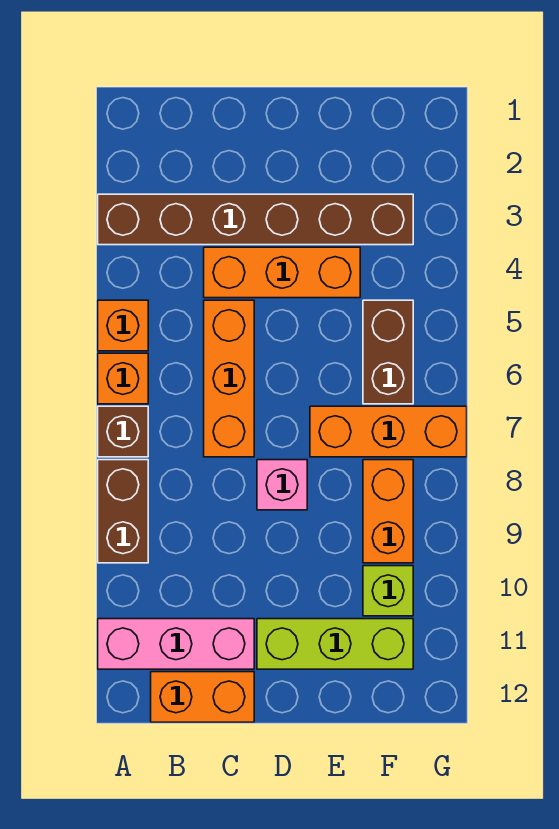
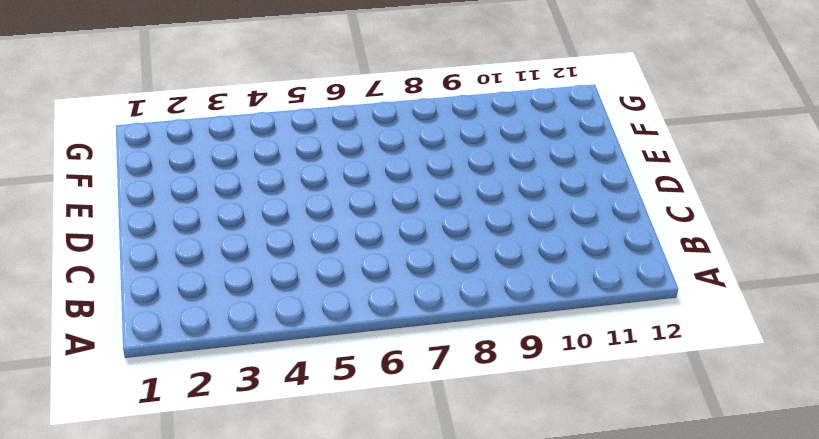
none -> brown 1x6 brick [98,194,413,245]
none -> orange 1x1 brick [98,300,148,351]
none -> orange 1x1 brick [98,353,148,404]

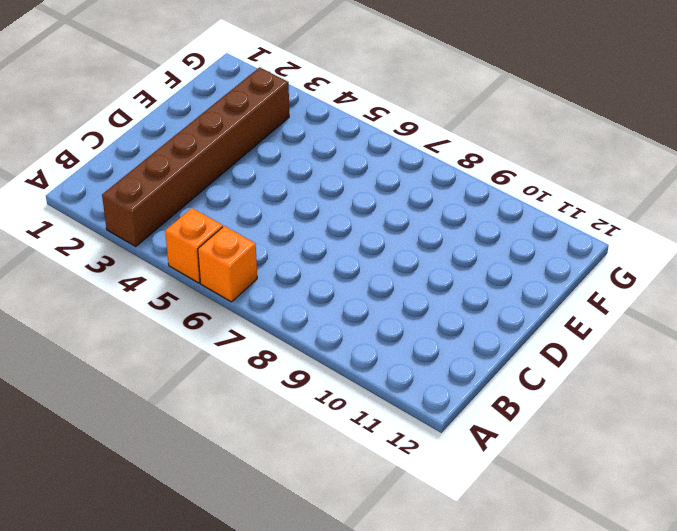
none -> brown 1x1 brick [98,406,148,457]
none -> brown 1x2 brick [98,460,148,563]
none -> pink 1x3 brick [98,619,254,669]

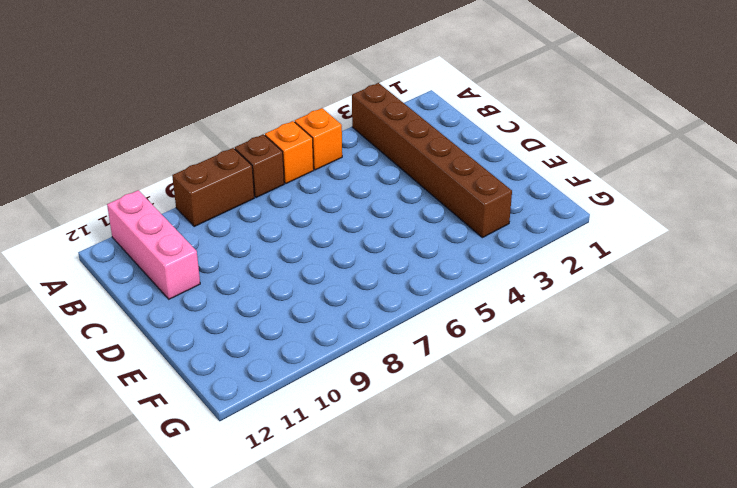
none -> orange 1x2 brick [151,672,254,722]
none -> orange 1x3 brick [204,247,360,298]
none -> orange 1x3 brick [204,300,254,457]

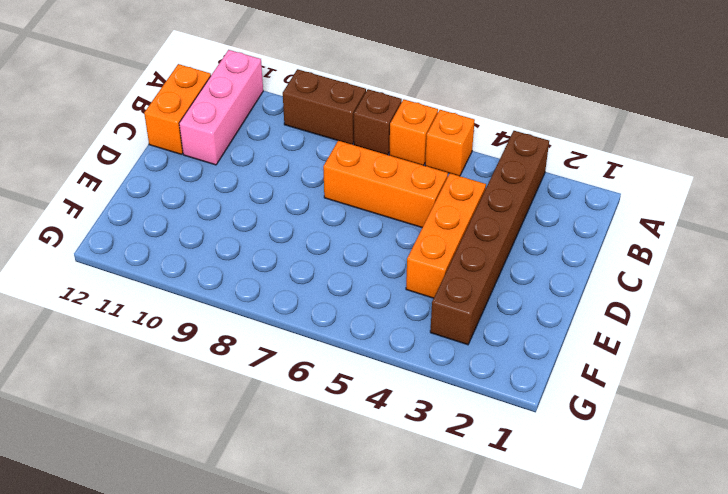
none -> pink 1x1 brick [257,460,307,510]
none -> lime 1x3 brick [257,619,413,669]
none -> orange 1x3 brick [310,406,467,457]

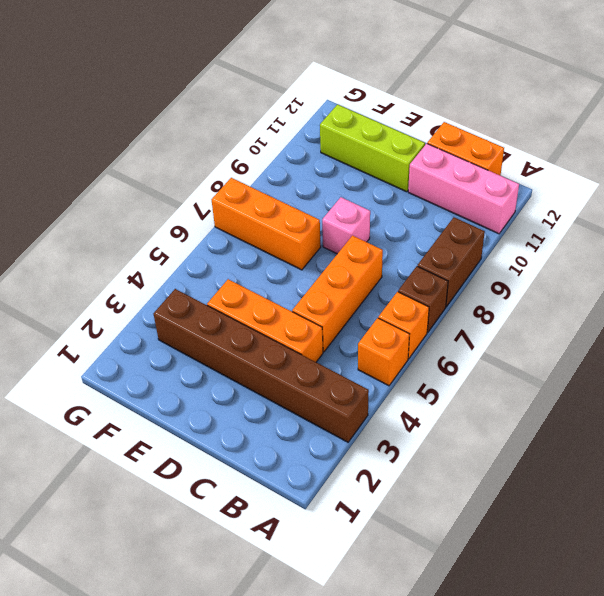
none -> brown 1x2 brick [363,300,413,404]
none -> orange 1x2 brick [363,460,413,563]
none -> lime 1x1 brick [363,566,413,616]

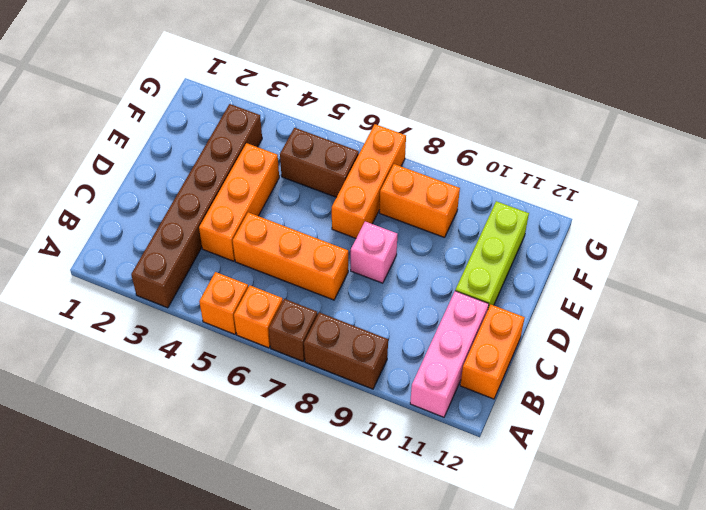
none -> lime 1x1 brick [363,566,413,616]

